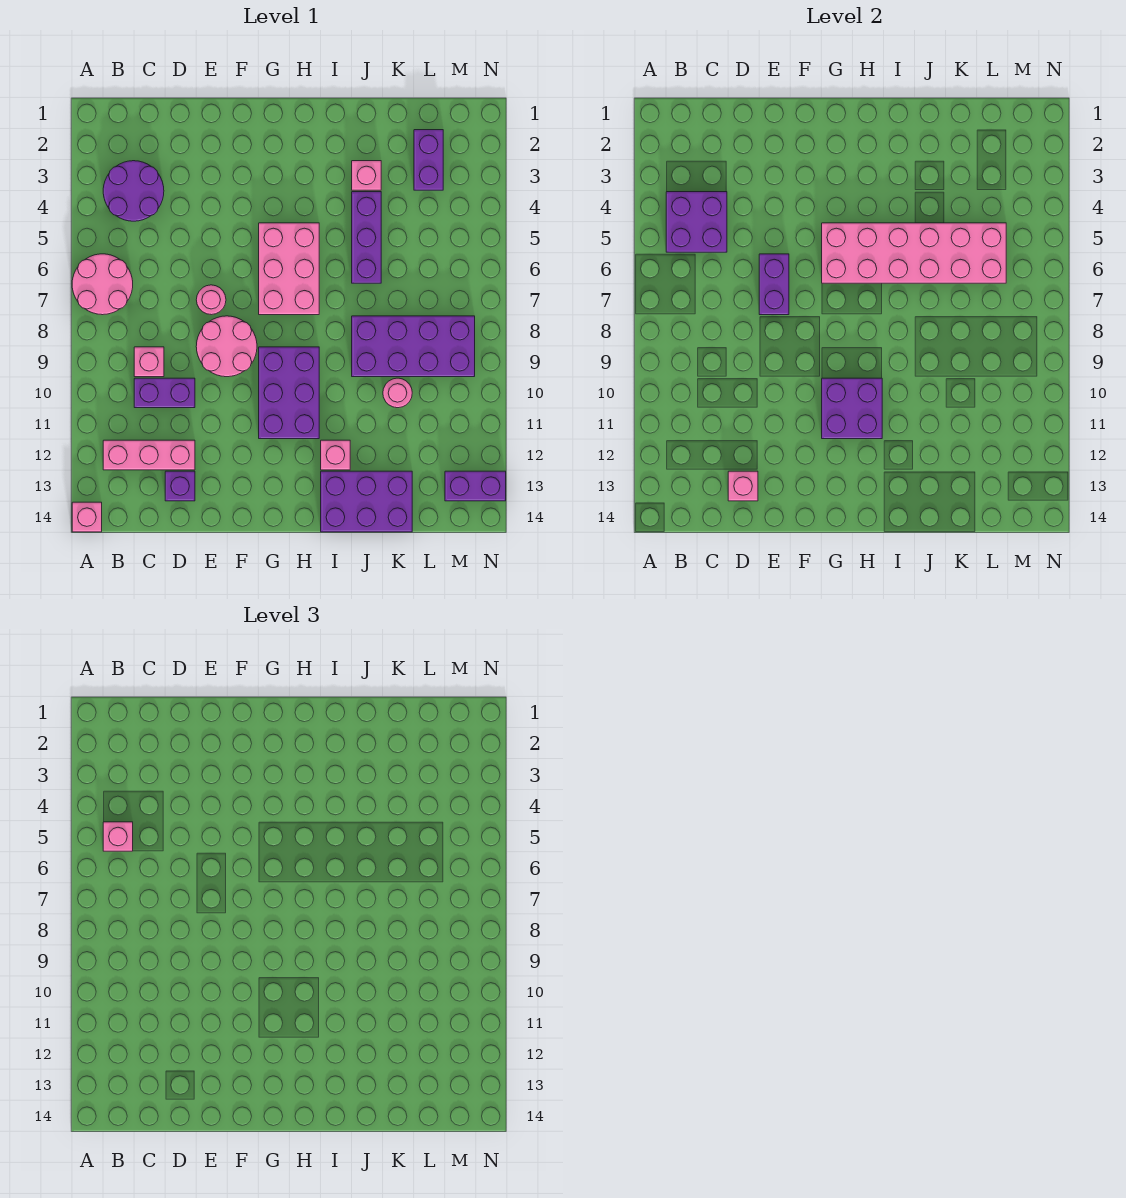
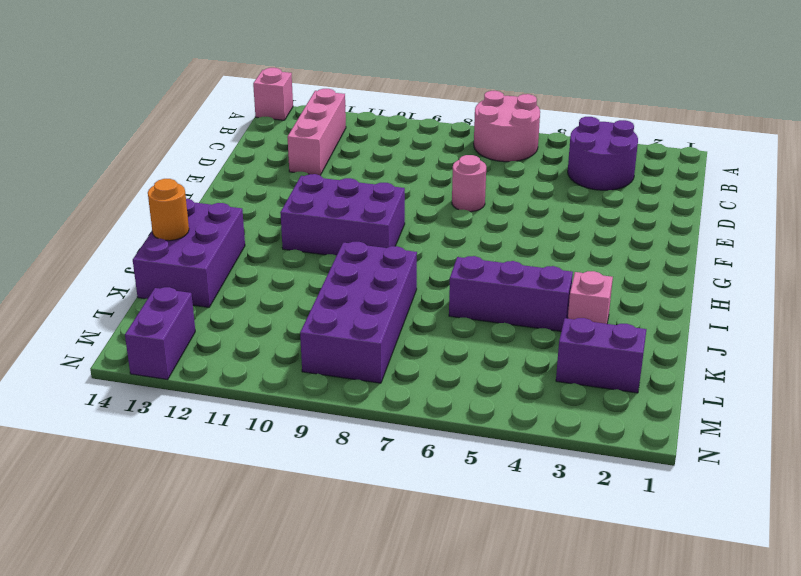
orange 1x1 round brick [148,179,189,241] -> none
none -> pink 1x1 brick [134,347,164,377]
none -> purple 1x2 brick [134,378,195,408]
none -> purple 1x1 brick [165,471,195,501]

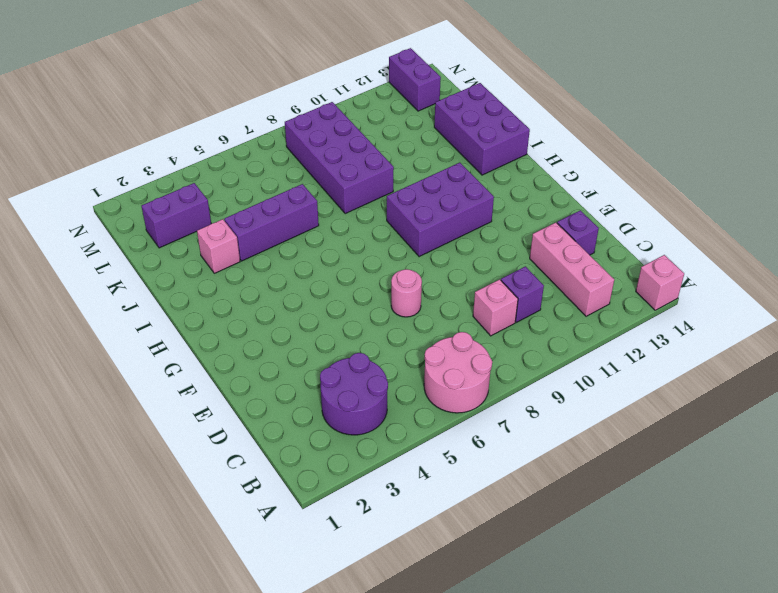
purple 1x1 brick [501,266,544,322] -> purple 1x2 brick [134,378,195,408]
none -> pink 2x2 round brick [196,316,257,377]
none -> pink 2x3 brick [259,223,319,315]
none -> pink 1x1 brick [321,440,350,470]

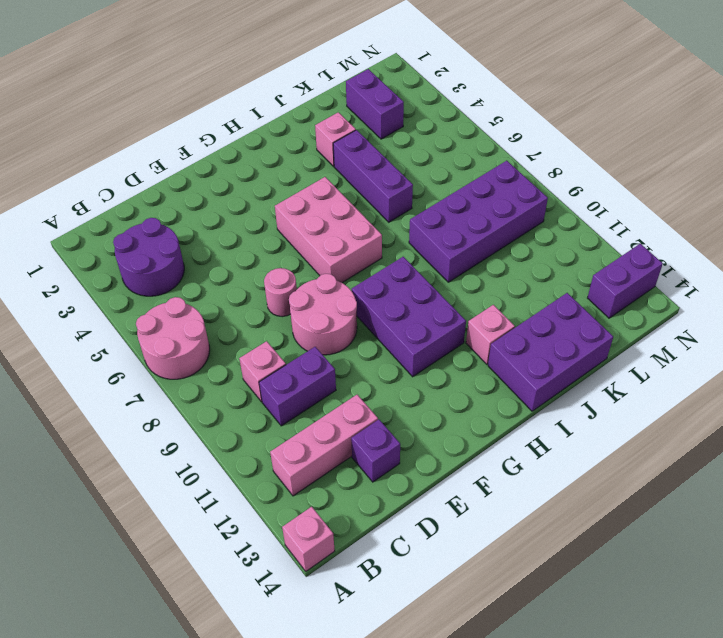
none -> pink 1x1 round brick [383,378,412,408]
none -> purple 2x2 brick [666,192,727,252]
none -> pink 1x1 brick [728,471,758,501]

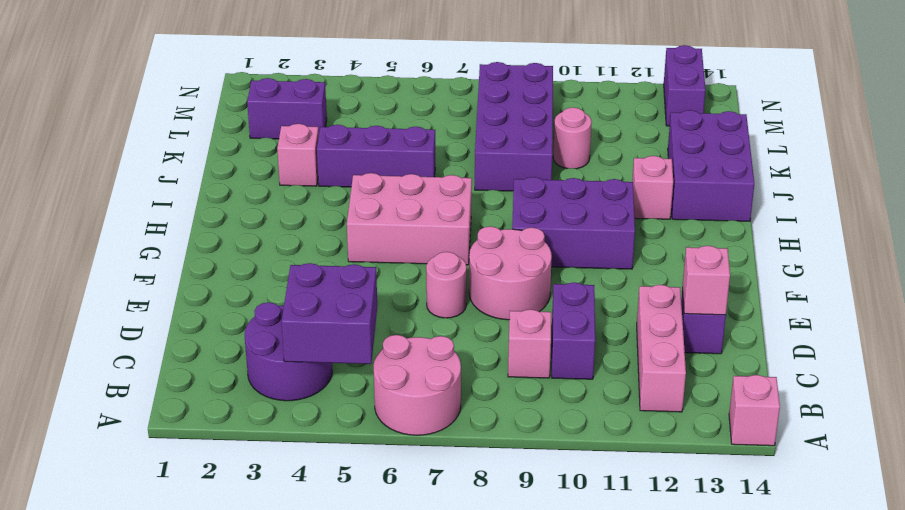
none -> purple 1x2 brick [759,254,789,315]
none -> pink 2x6 brick [822,223,1006,283]
none -> purple 2x2 brick [822,378,882,439]

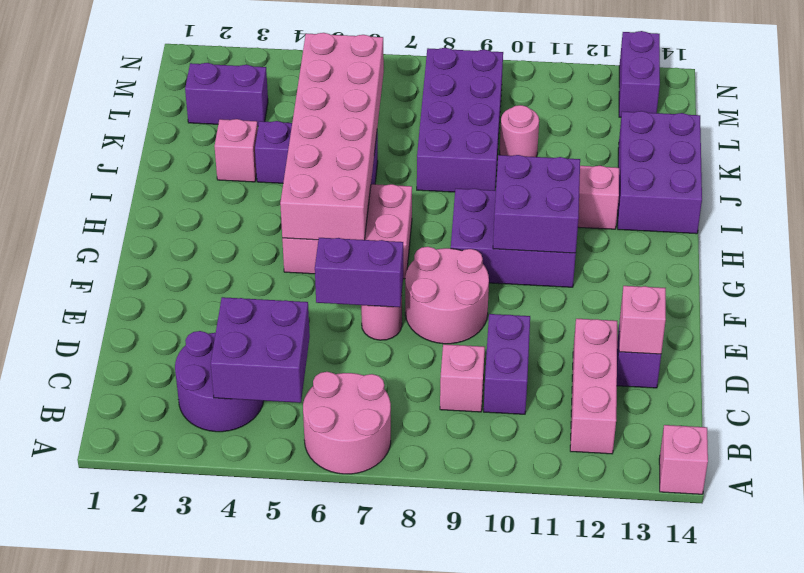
none -> pink 1x1 brick [103,822,133,851]

